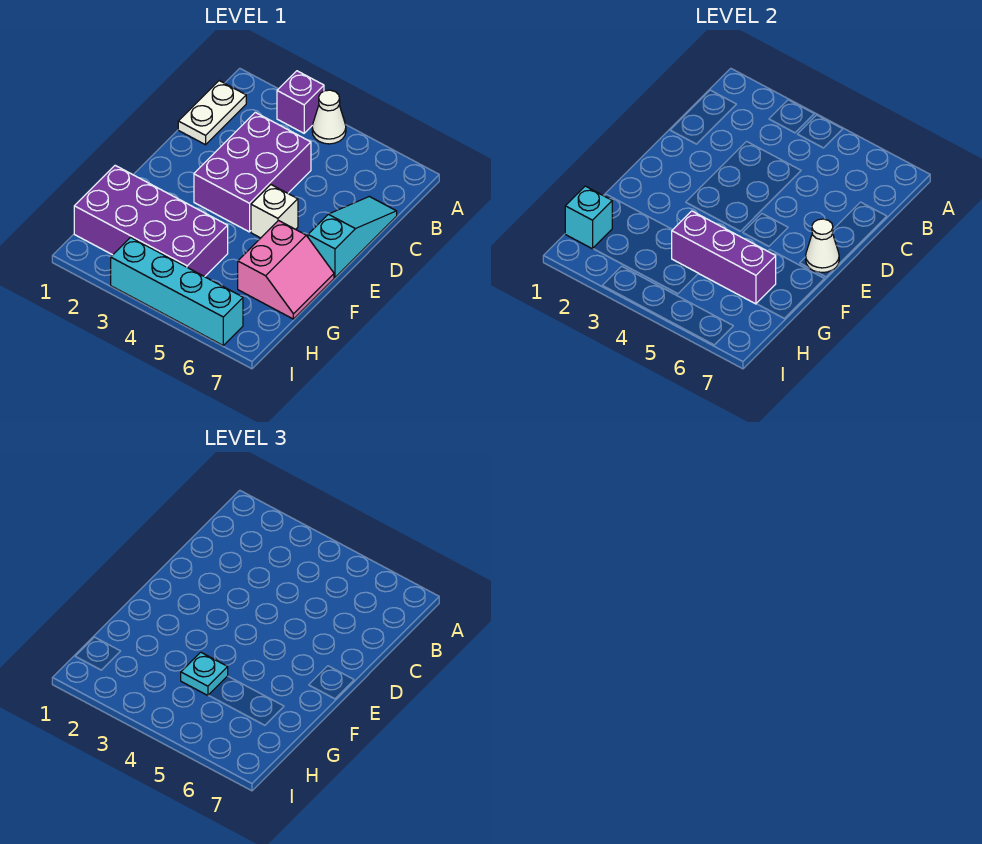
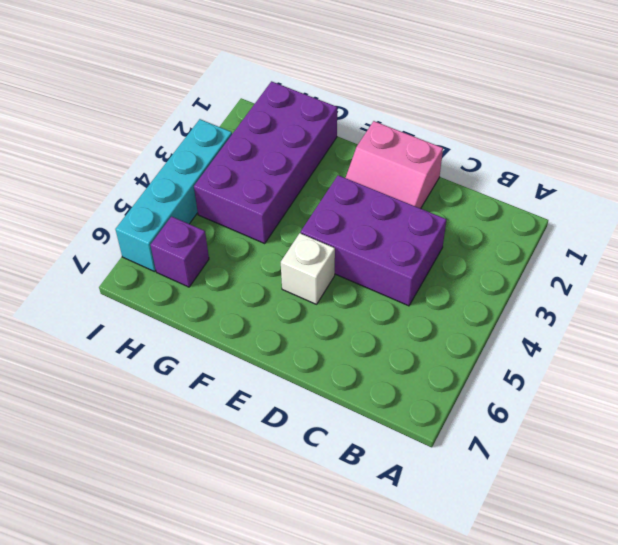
pink 2x2 slope [346,121,443,209] -> pink 2x2 slope moved to [238,221,334,319]
purple 1x1 brick [151,216,209,287] -> purple 1x1 brick moved to [277,71,324,133]
none -> white 1x1 cone [312,90,346,144]
none -> white 1x2 plate [178,81,246,145]
none -> cyan 1x3 slope [308,196,397,277]

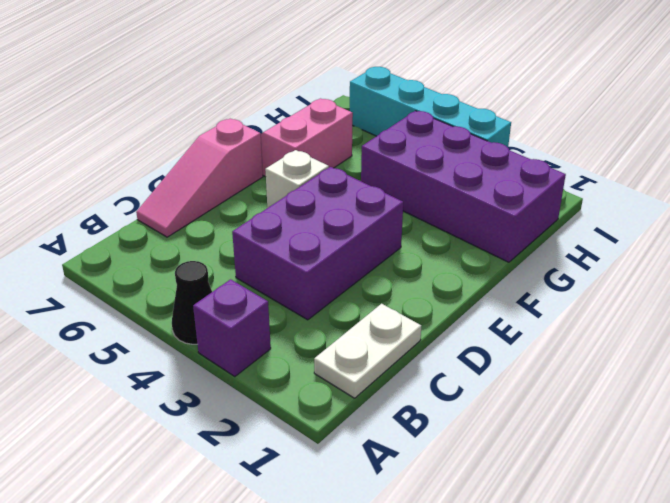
black 1x1 cone [172,261,212,344] -> white 1x1 cone [312,90,346,144]
pink 1x3 slope [136,119,263,237] -> cyan 1x3 slope [308,196,397,277]
none -> white 1x1 cone [806,219,839,273]
none -> purple 1x3 brick [672,211,776,304]
none -> cyan 1x1 brick [565,186,612,249]

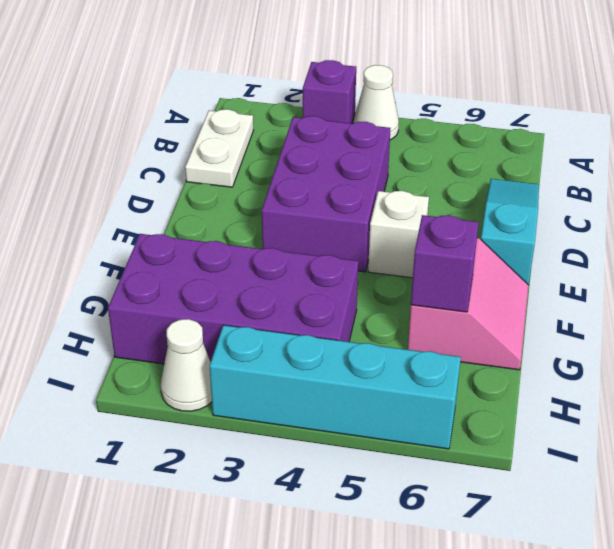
purple 1x1 brick [411,215,479,312] -> purple 1x3 brick [672,211,776,304]
white 1x1 cone [161,319,212,411] -> white 1x1 cone moved to [806,219,839,273]
none -> cyan 1x1 brick [565,186,612,249]
none -> cyan 1x1 plate [181,652,228,695]

